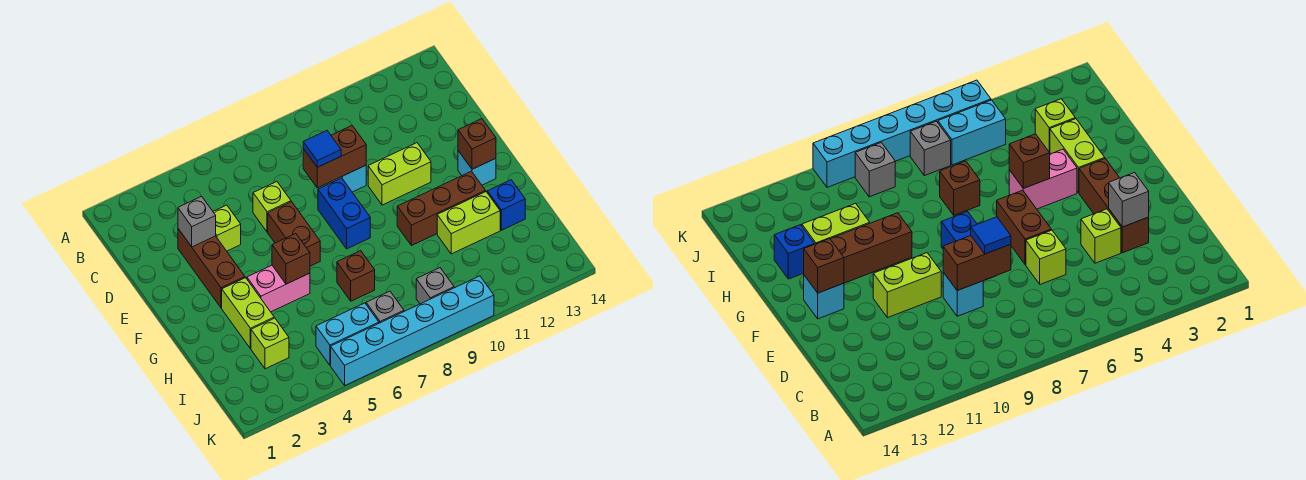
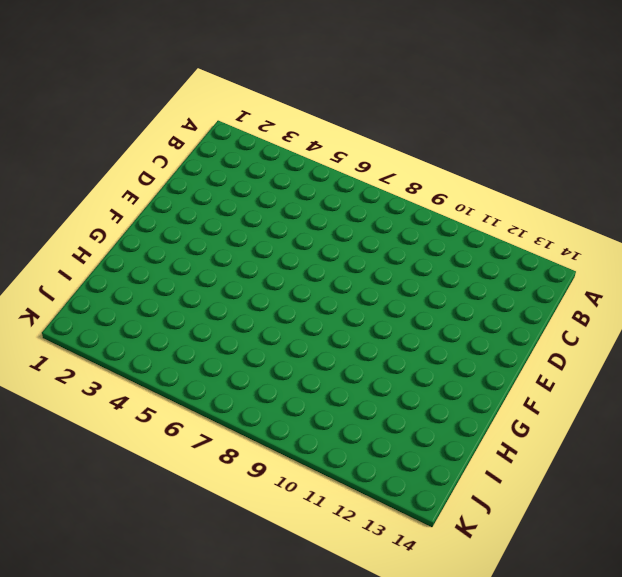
none -> brown 1x3 brick [178,229,245,308]
none -> lime 1x1 brick [213,205,241,251]
none -> lime 1x1 brick [253,182,291,232]

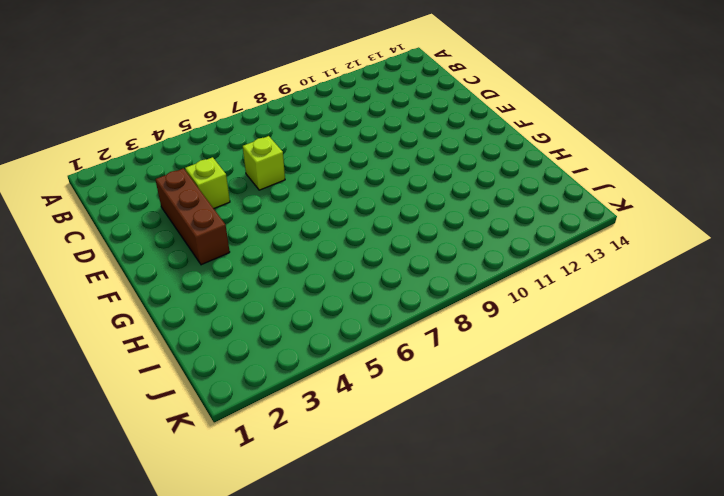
none -> cyan 1x1 brick [332,165,366,192]
none -> brown 1x2 brick [268,202,320,266]
none -> blue 1x2 brick [318,178,370,249]

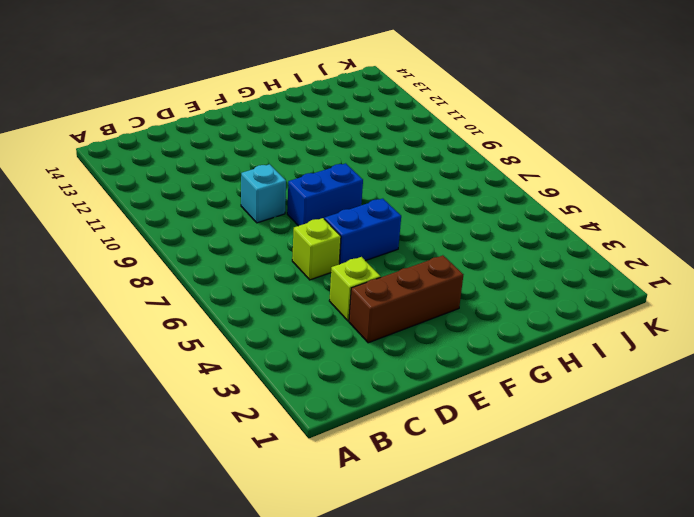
blue 1x2 brick [324,199,401,264] -> brown 1x2 brick [268,202,320,266]
none -> lime 1x2 brick [368,143,431,205]
none -> cyan 1x1 brick [458,151,496,185]
none -> lime 1x2 brick [222,278,274,349]

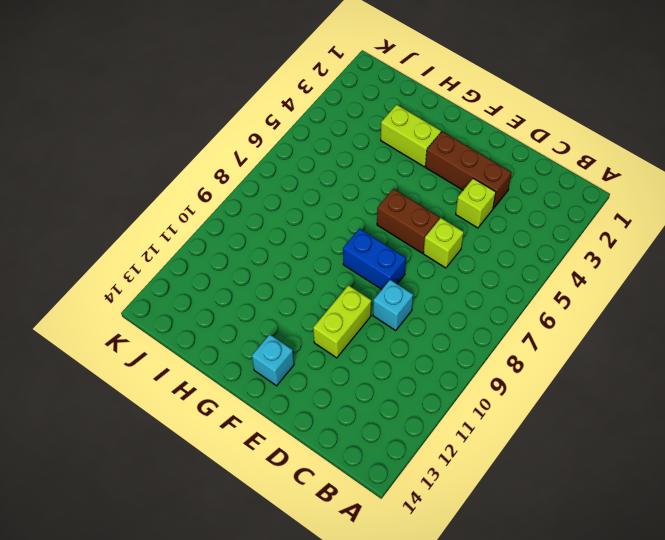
none -> pink 1x2 brick [247,265,310,312]
none -> brown 1x3 brick [397,171,486,246]
none -> brown 1x1 brick [337,251,375,301]

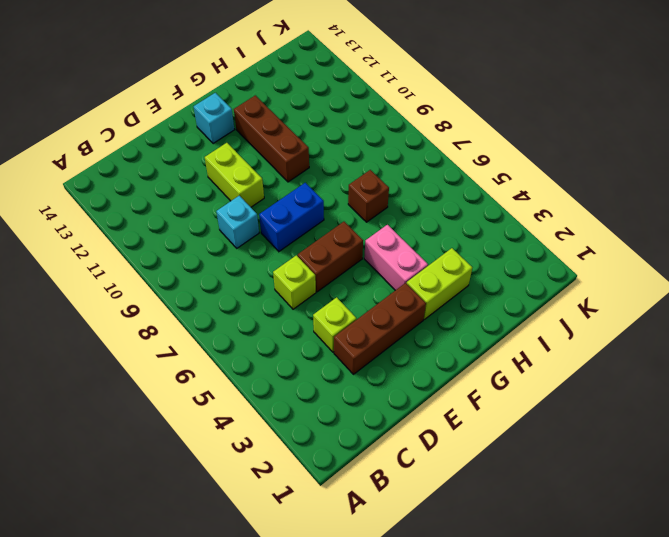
none -> lime 1x2 brick [437,192,500,254]
none -> blue 1x1 brick [487,180,525,230]
none -> lime 1x1 brick [251,318,289,369]

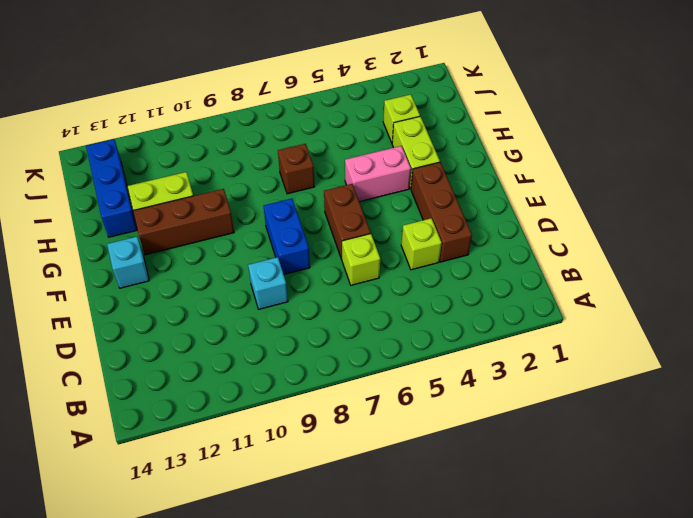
blue 1x3 brick [86,139,137,237] -> blue 1x1 brick [487,180,525,230]
none -> lime 1x2 brick [368,143,431,205]
none -> cyan 1x2 brick [316,303,379,365]
none -> grey 1x1 brick [366,291,404,323]

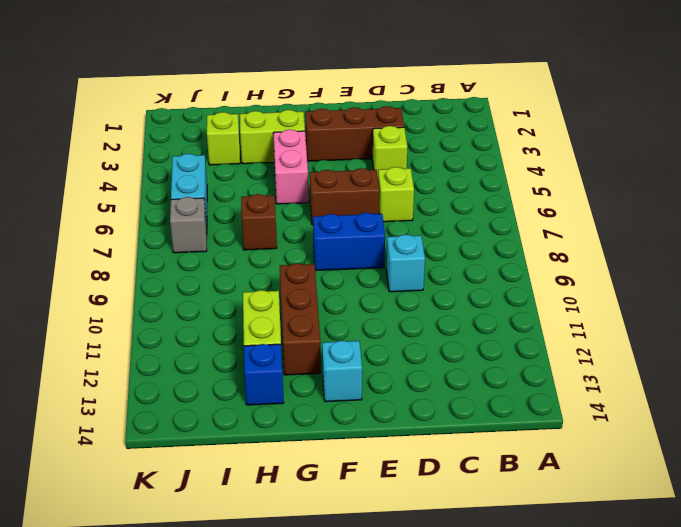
none -> lime 1x2 brick [368,143,431,205]
none -> grey 1x1 brick [416,268,454,304]
none -> cyan 1x6 brick [331,276,494,385]

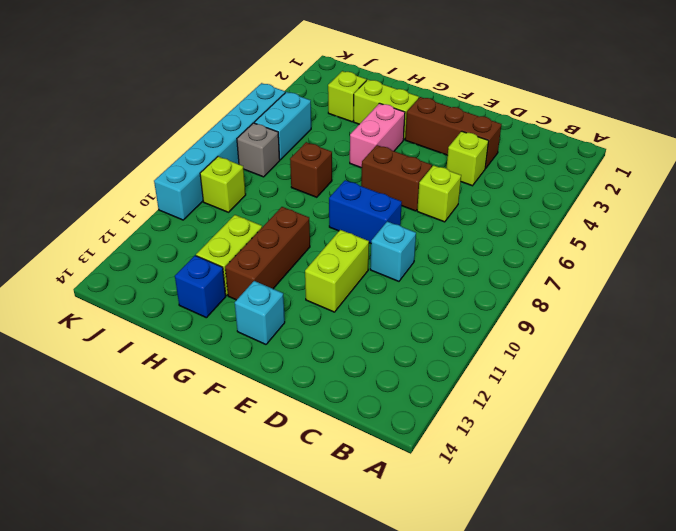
lime 1x1 brick [200,157,246,212] -> grey 1x1 brick [416,268,454,304]
none -> grey 1x1 brick [178,196,216,247]
none -> brown 1x2 brick [303,126,366,188]
none -> brown 1x1 brick [458,119,496,169]

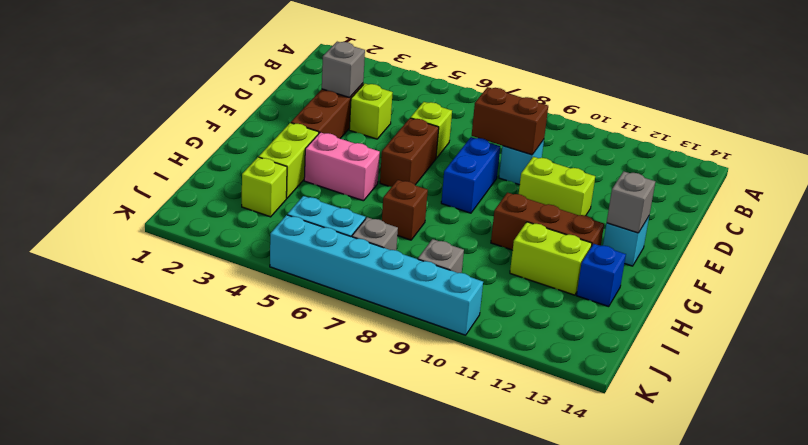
grey 1x1 brick [607,171,655,233] -> brown 1x1 brick [458,119,496,169]
none -> brown 1x1 brick [272,234,310,284]
none -> blue 1x1 tile [303,131,341,167]

